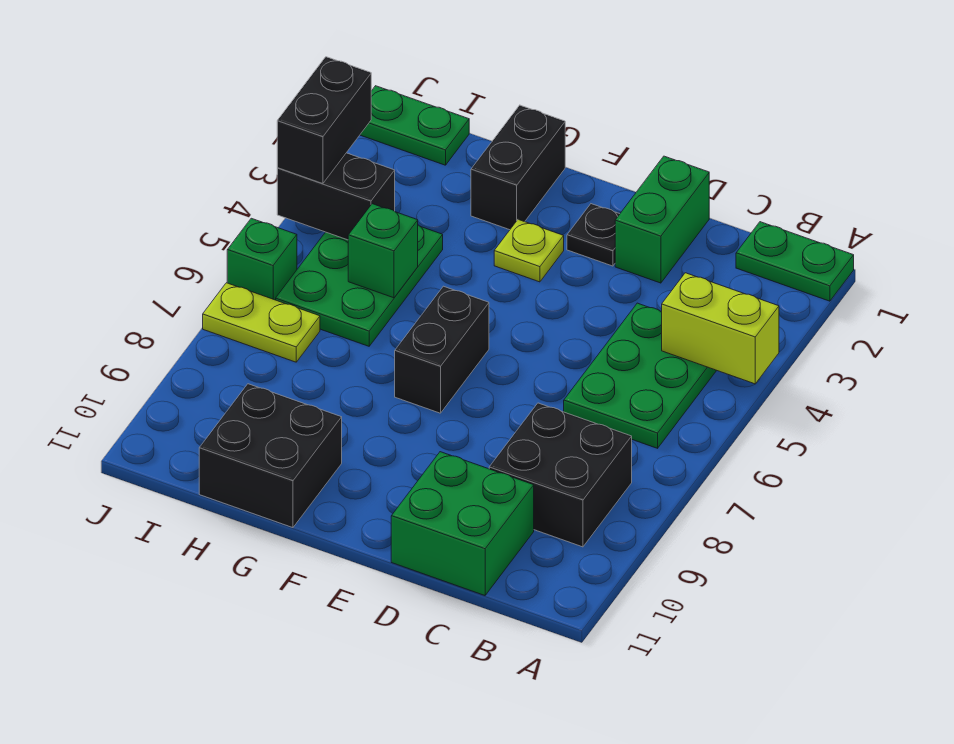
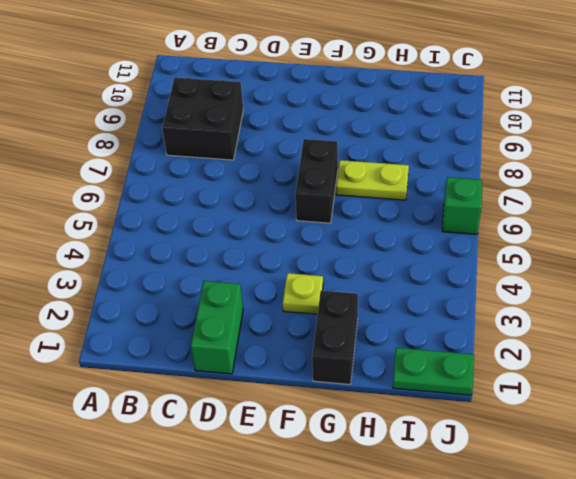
lime 1x2 plate [336,160,409,200] -> lime 1x2 plate moved to [203,283,320,362]
none -> green 1x2 plate [736,222,854,301]
none -> green 2x3 plate [564,303,717,448]
none -> green 2x2 brick [391,452,534,595]

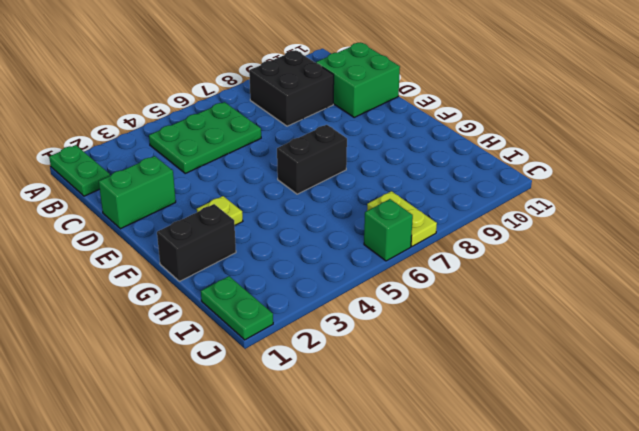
none -> black 1x1 plate [567,204,619,266]
none -> black 2x2 brick [199,384,342,528]
none -> green 2x3 plate [276,225,443,346]

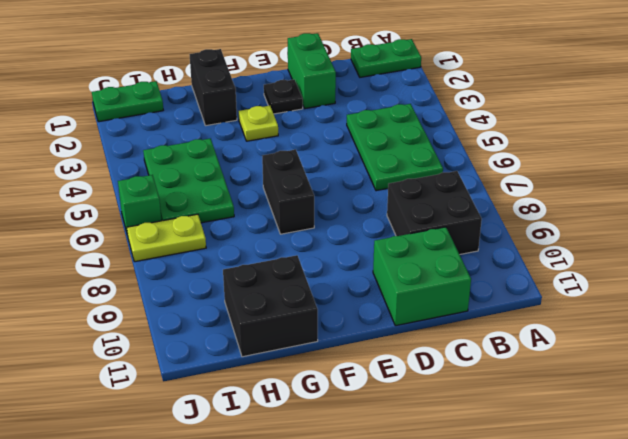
none -> lime 1x2 brick [662,273,779,384]
none -> green 1x1 brick [348,204,418,298]
none -> black 1x2 brick [277,153,395,240]

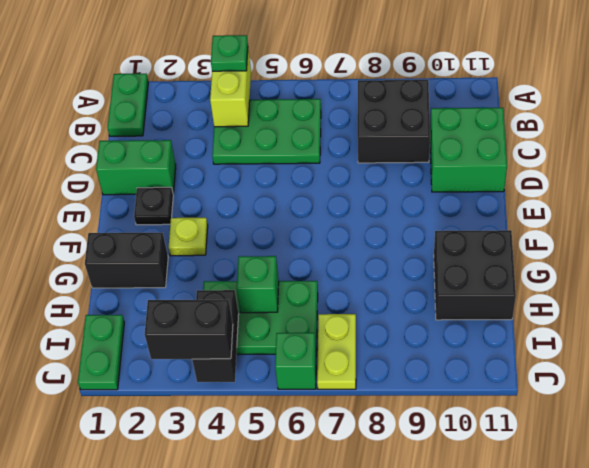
green 1x1 plate [211,35,248,71] -> none
none -> black 1x2 brick [395,286,489,413]

